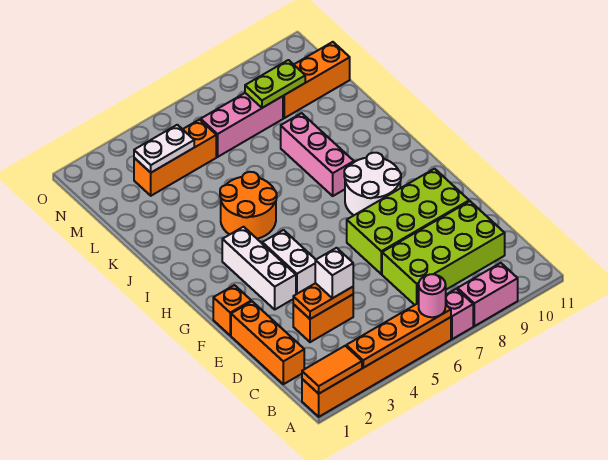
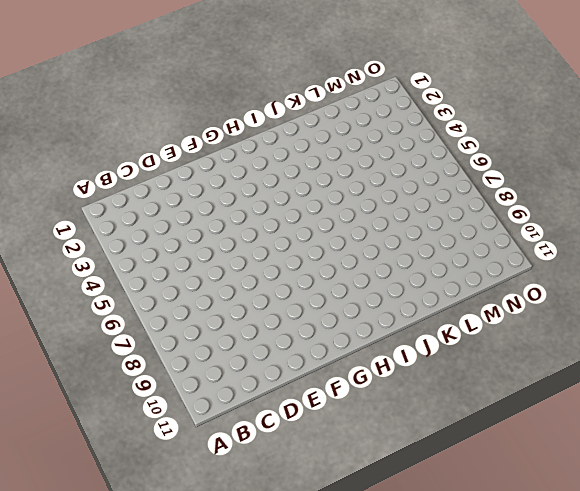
none -> orange 1x6 brick [302,317,451,417]
none -> pink 1x1 brick [446,289,473,339]
none -> pink 1x2 brick [457,263,518,326]

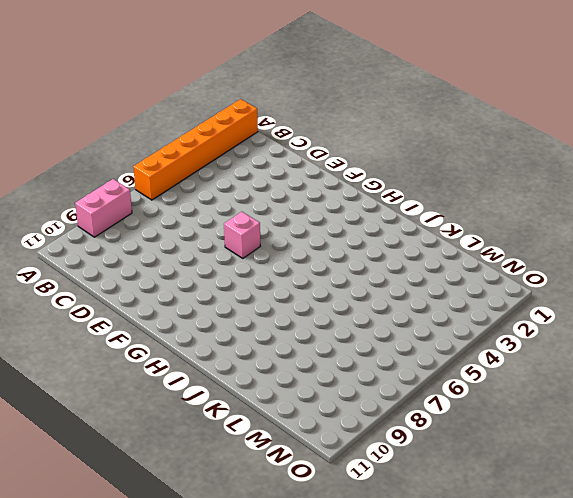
pink 1x1 brick [224,212,260,258] -> pink 1x1 brick moved to [446,289,473,339]
none -> orange 1x3 brick [231,301,304,384]
none -> lime 2x4 brick [382,201,505,305]
none -> orange 1x2 brick [293,295,353,342]

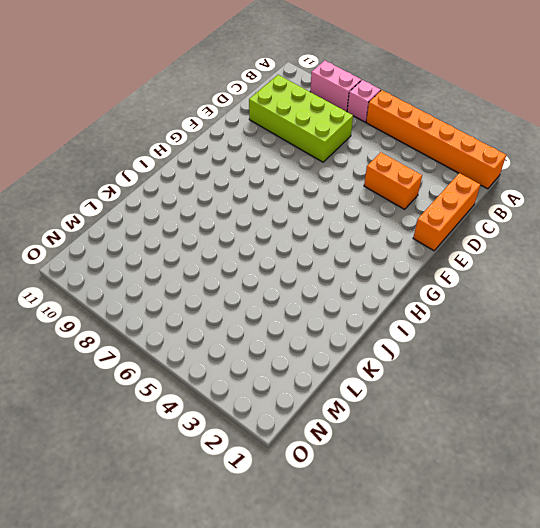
none -> lime 2x4 brick [347,169,469,274]
none -> orange 1x1 brick [213,285,251,335]
none -> white 1x3 brick [222,227,296,309]

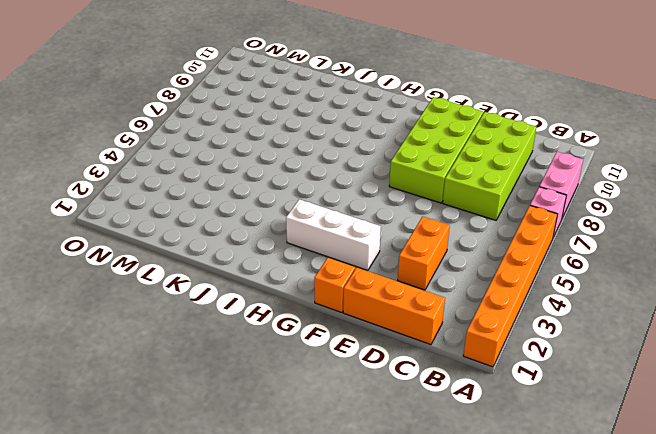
none -> white 1x2 brick [262,230,316,294]
none -> white 2x2 round brick [344,153,401,215]
none -> orange 2x2 round brick [220,172,277,239]

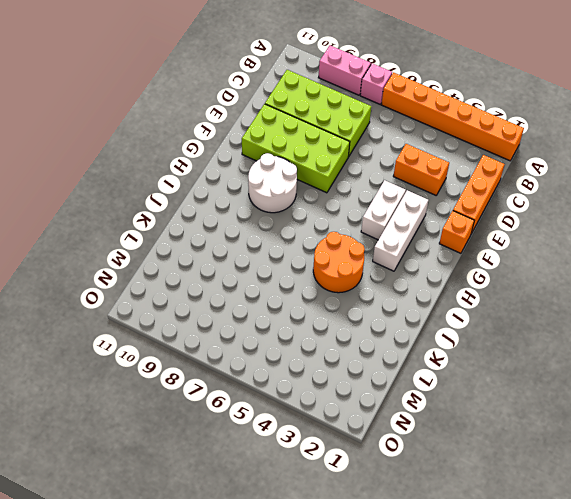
none -> pink 1x3 brick [281,113,354,196]
none -> orange 1x3 brick [134,120,216,196]
none -> pink 1x3 brick [201,93,283,157]

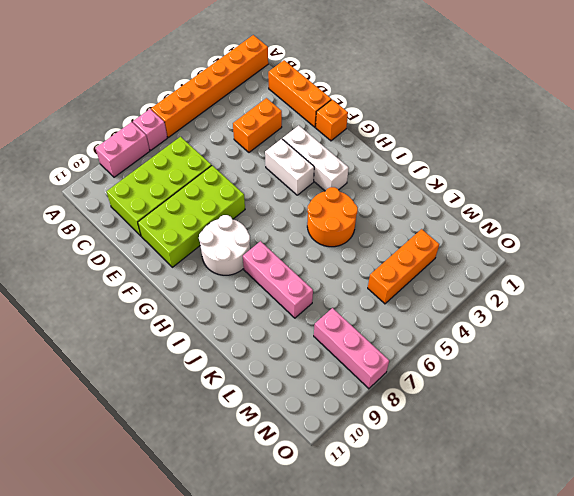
pink 1x3 brick [314,308,389,389] -> pink 1x3 brick turned to [201,93,283,157]
none -> orange 1x3 brick [283,42,350,118]
none -> orange 1x2 tile [302,346,362,394]
none -> orange 1x4 plate [346,303,451,368]

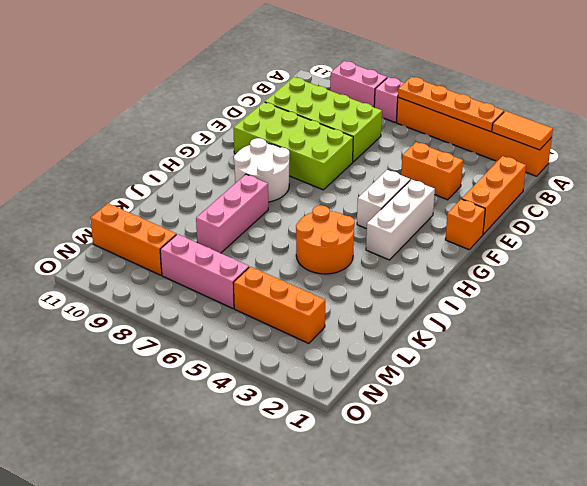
none -> orange 1x2 plate [293,283,353,319]
none -> white 1x2 plate [134,125,194,173]
none -> lime 1x2 plate [245,60,305,108]

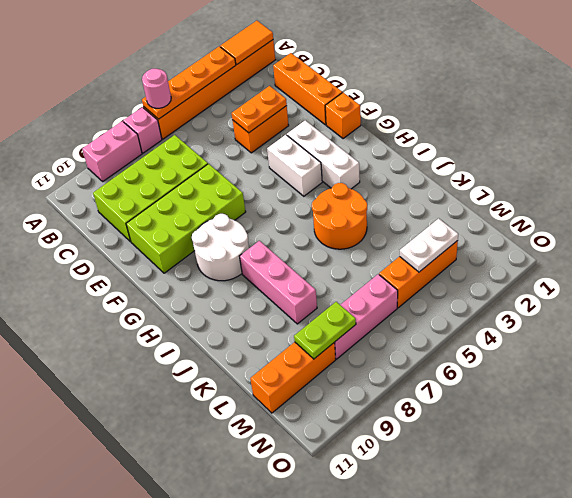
none -> white 1x1 brick [315,248,353,298]

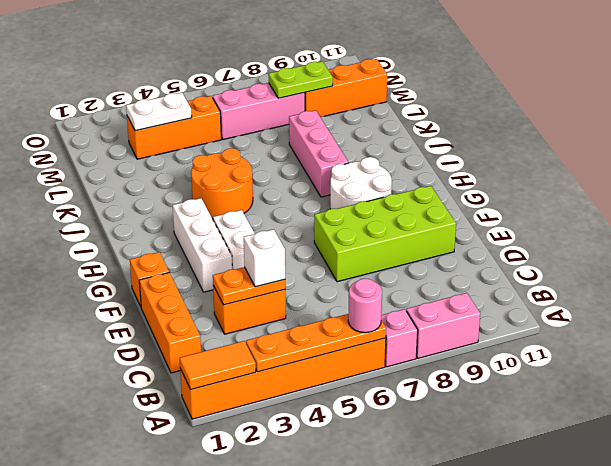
none -> lime 2x4 brick [382,201,505,305]

